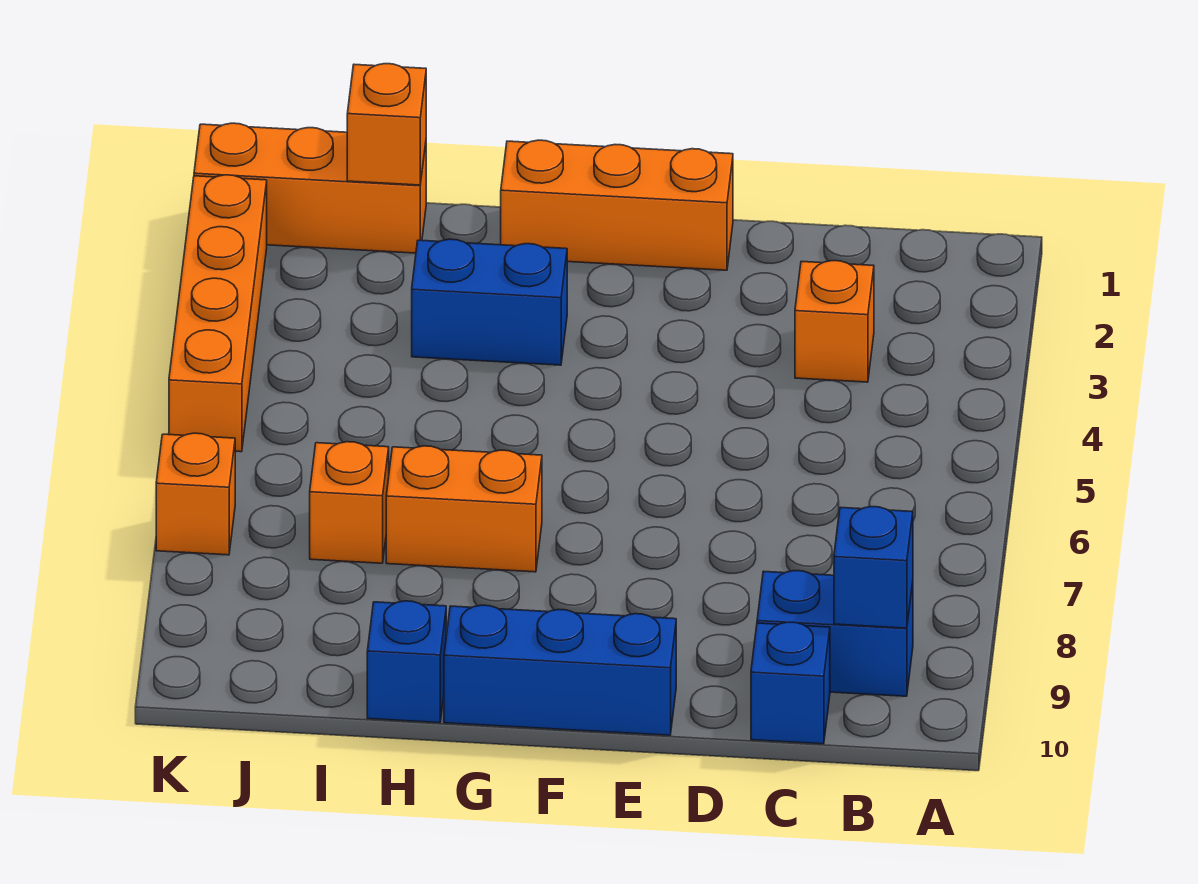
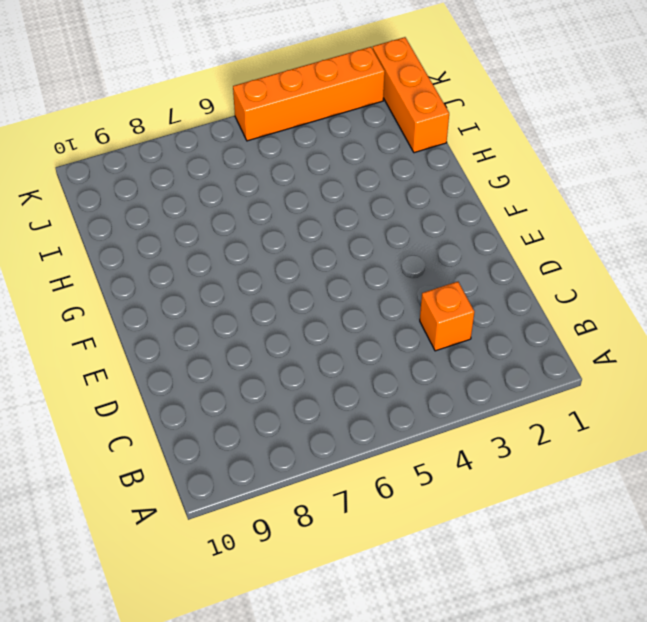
none -> blue 1x2 brick [757,571,913,696]
none -> blue 1x1 brick [751,622,830,744]
none -> orange 1x3 brick [501,140,733,270]

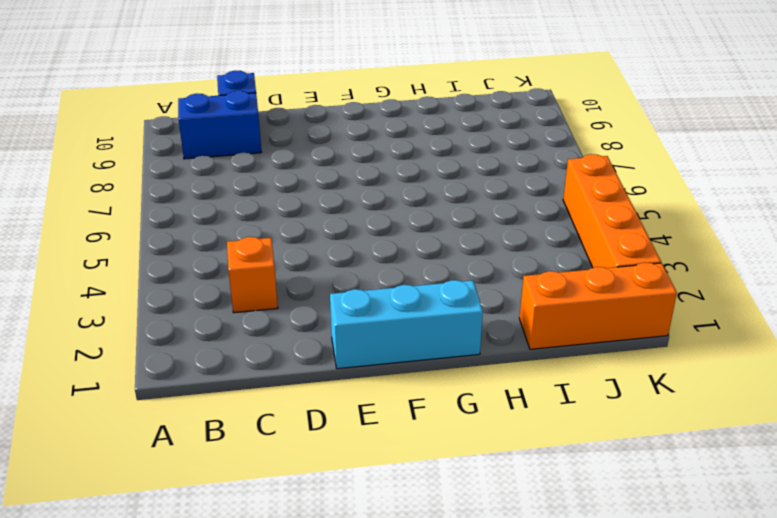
cyan 1x3 brick [330,280,483,369] -> orange 1x3 brick [501,140,733,270]
none -> blue 1x3 brick [444,605,676,735]
none -> blue 1x2 brick [412,239,567,365]
none -> orange 1x2 brick [386,446,542,572]

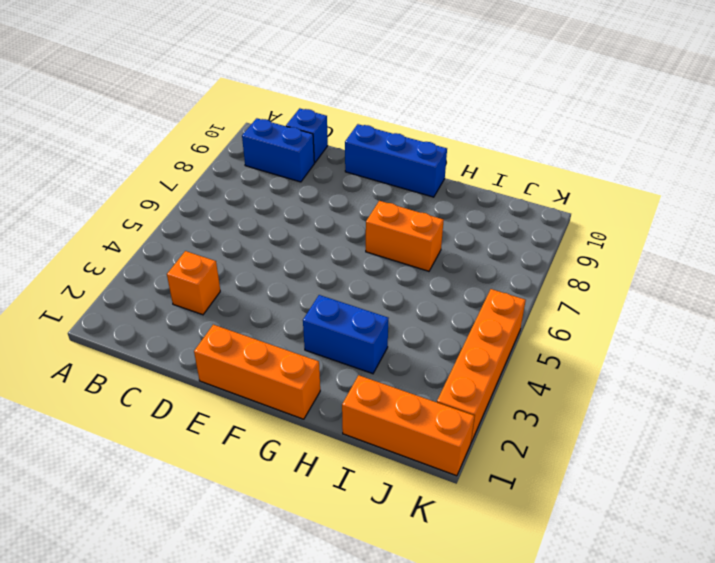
none -> blue 1x1 brick [367,601,446,723]
none -> orange 1x1 brick [310,442,389,563]
none -> orange 1x1 brick [156,433,235,555]

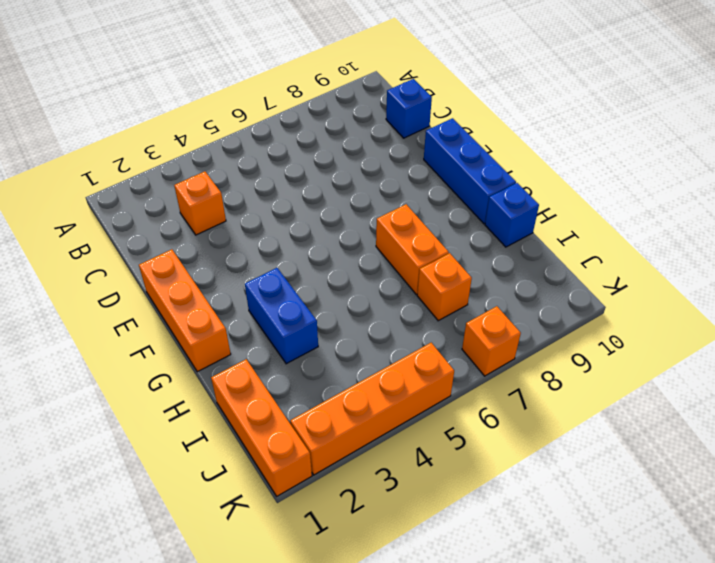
none -> blue 1x2 brick [757,571,913,696]
none -> blue 1x1 brick [834,507,913,628]
none -> orange 1x1 brick [347,64,426,185]

